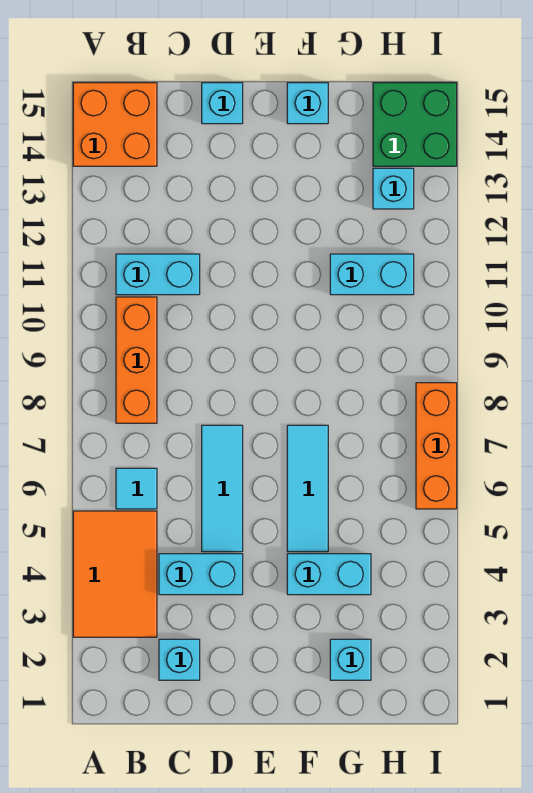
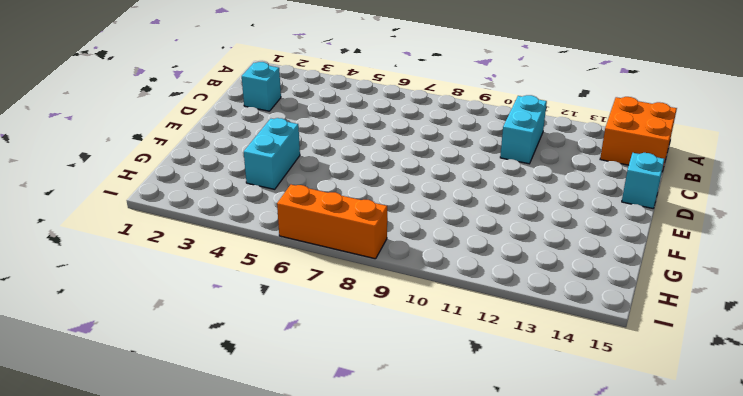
none -> orange 2x3 tile [73,511,157,637]
none -> cyan 1x1 tile [116,468,157,509]
none -> orange 1x3 brick [116,297,157,423]

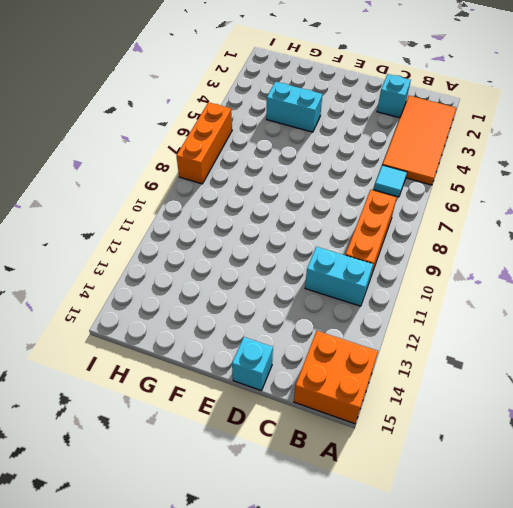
orange 2x4 tile [383,96,456,185] -> orange 2x3 tile [73,511,157,637]
none -> cyan 1x2 brick [159,554,243,595]
none -> cyan 1x3 tile [202,425,243,552]
none -> cyan 1x3 tile [287,425,328,552]

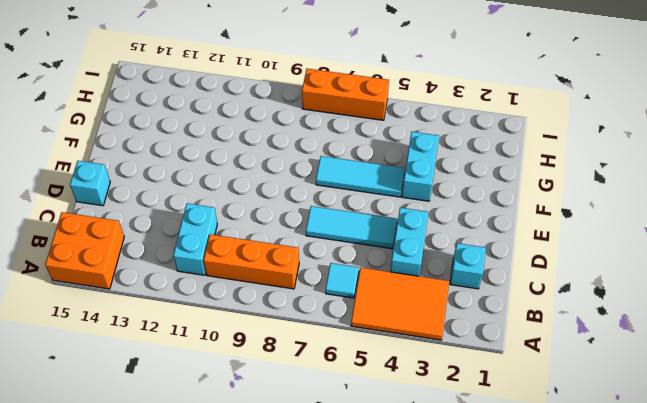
none -> cyan 1x1 brick [287,83,328,124]
none -> cyan 1x1 brick [330,639,371,680]
none -> cyan 1x2 brick [330,254,414,295]

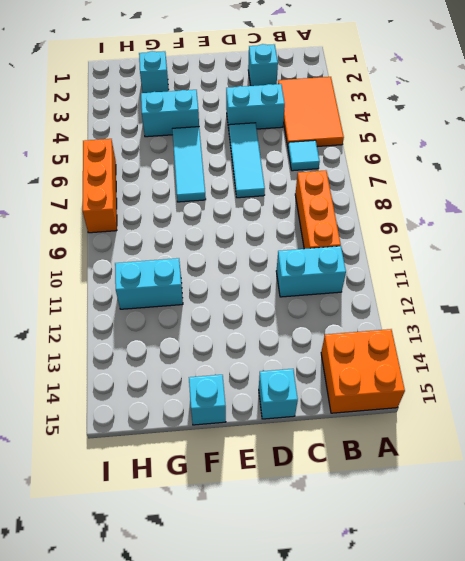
none -> cyan 1x1 brick [373,168,414,209]
none -> green 2x2 brick [373,83,457,166]

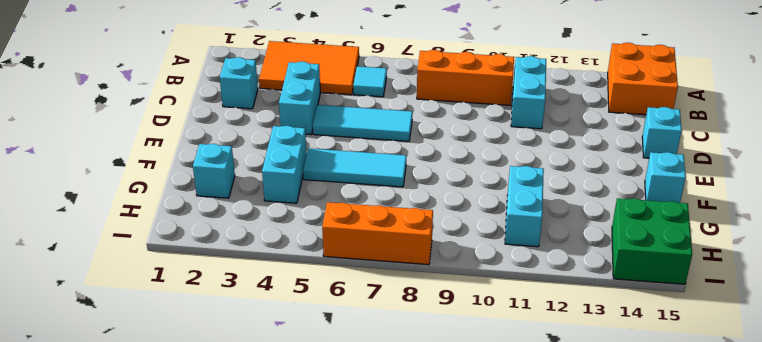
none -> cyan 1x1 brick [373,168,414,209]

